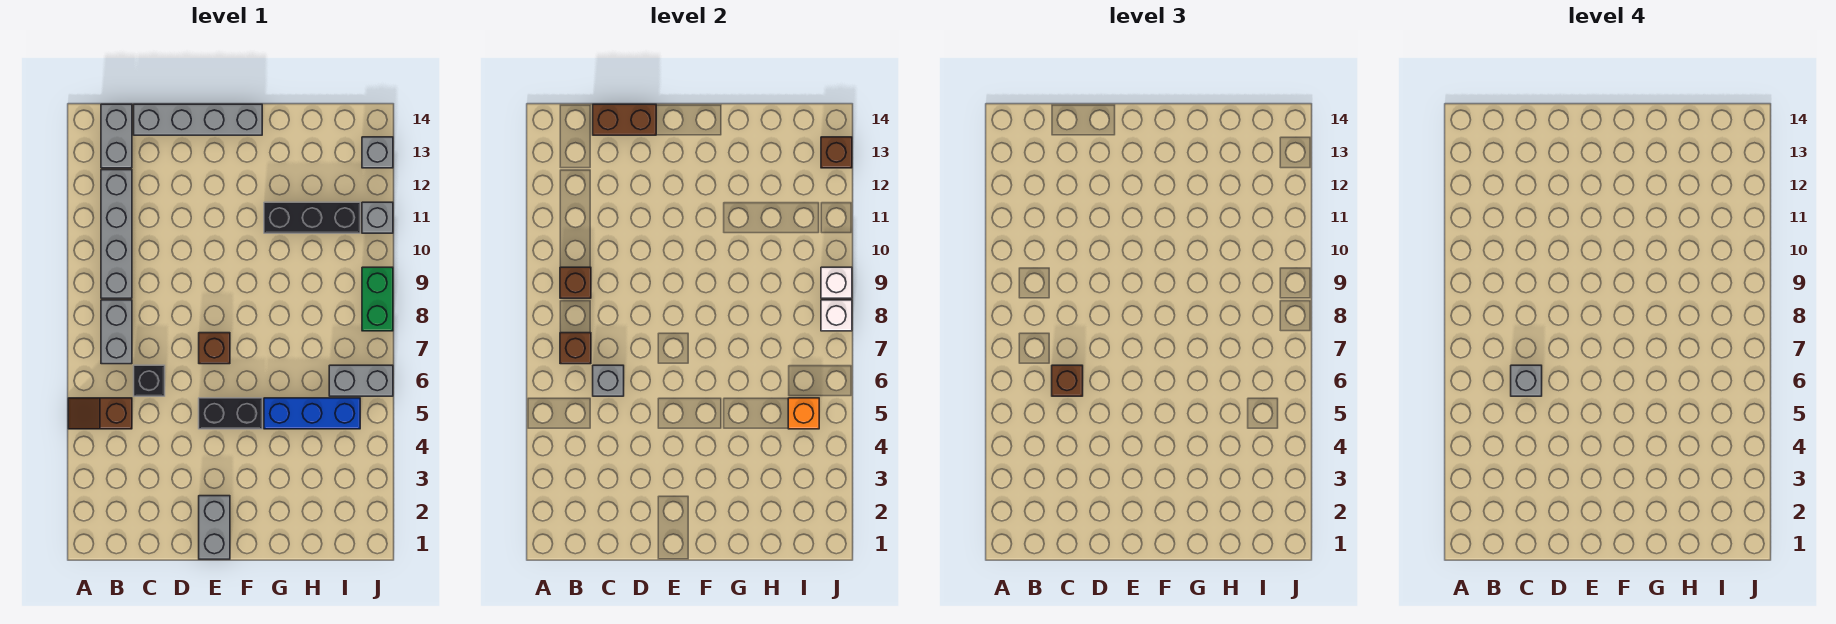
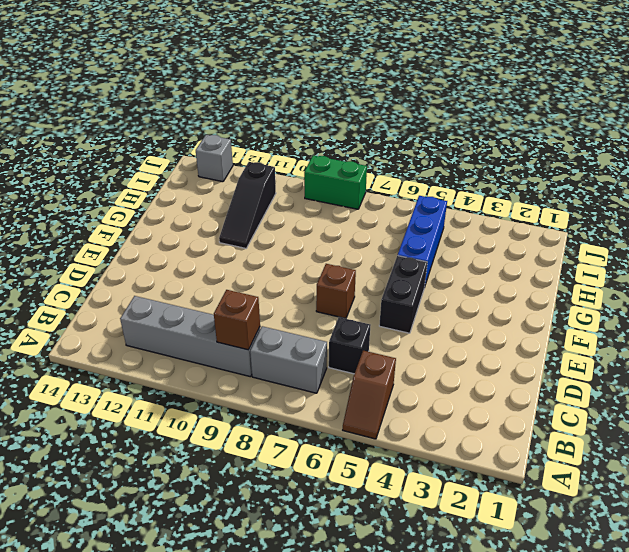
black 1x3 slope [219,162,276,248] -> black 1x3 brick [264,202,360,233]
none -> grey 1x2 brick [101,104,132,168]
none -> grey 1x4 brick [134,104,262,135]
none -> grey 1x2 brick [199,496,230,559]

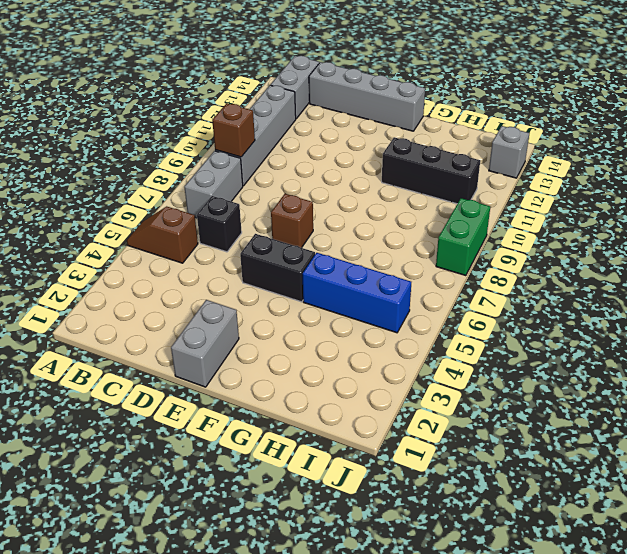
none -> grey 1x2 brick [329,365,393,396]
none -> grey 1x1 brick [362,202,393,233]
none -> brown 1x1 brick [560,333,591,364]

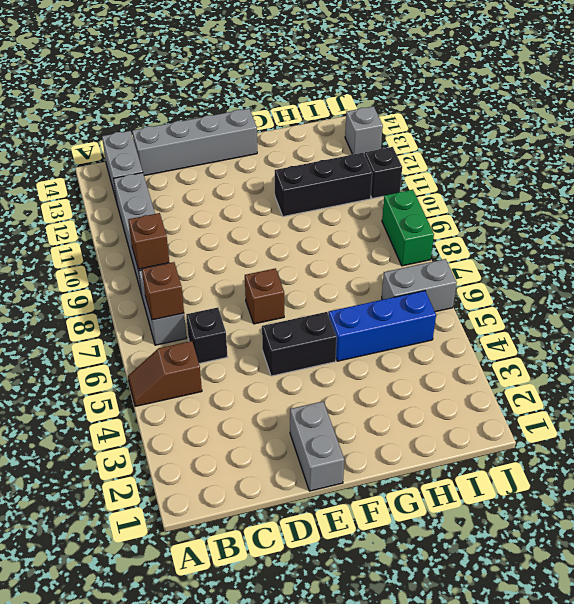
black 1x1 brick [365,147,402,198] -> grey 1x1 brick [362,202,393,233]
none -> grey 1x1 brick [593,365,624,396]
none -> brown 1x2 brick [593,104,656,135]
none -> orange 1x1 brick [788,398,819,429]

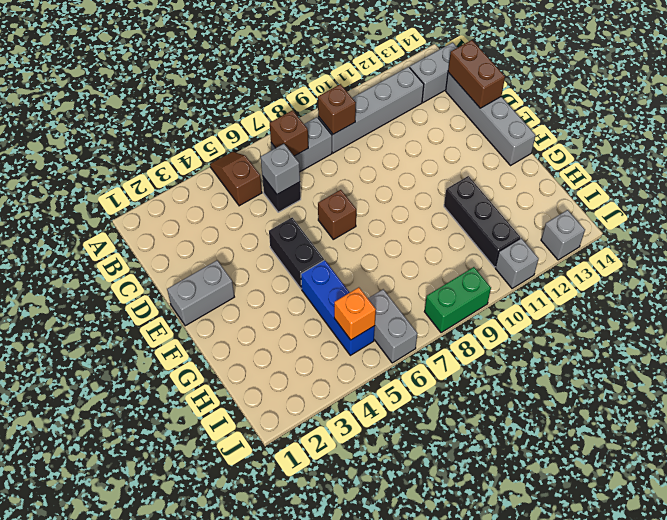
none -> white 1x1 brick [821,300,852,331]
none -> white 1x1 brick [821,267,852,298]
none -> brown 1x1 brick [821,137,852,168]

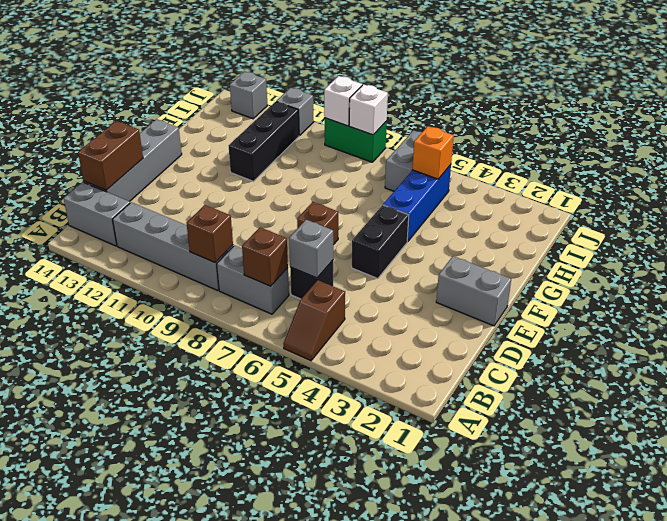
none -> brown 1x1 brick [821,137,852,168]
none -> brown 1x1 brick [1052,365,1083,396]
none -> grey 1x1 brick [1511,365,1542,396]

